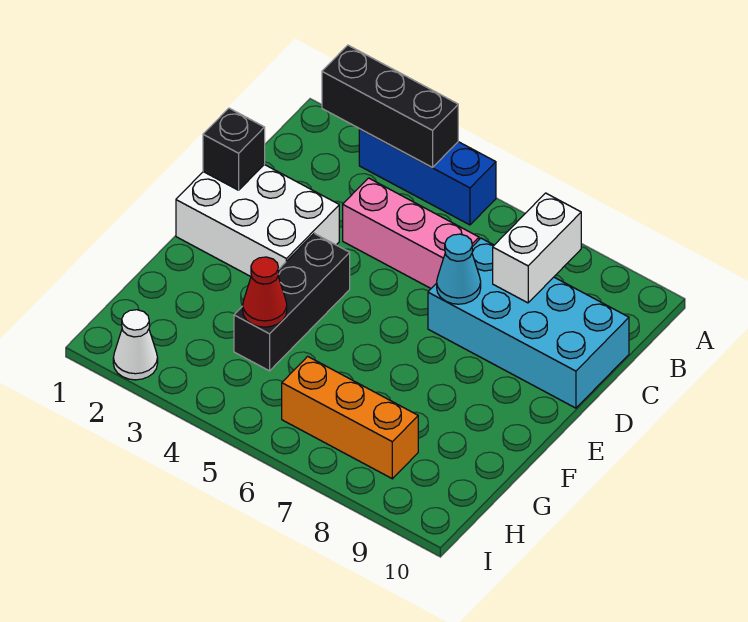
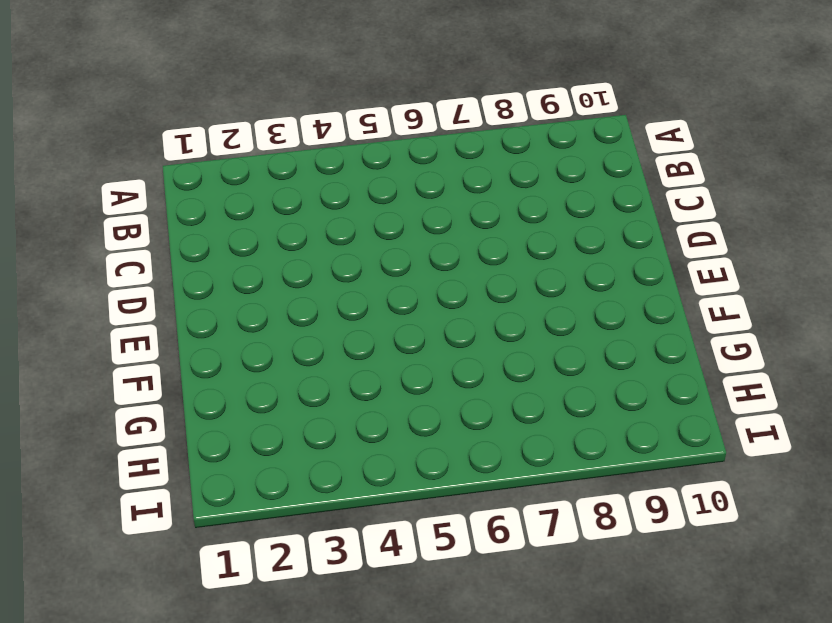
none -> blue 1x3 brick [359,129,496,225]
none -> pink 1x3 brick [343,178,479,288]
none -> cyan 2x4 brick [428,238,629,408]

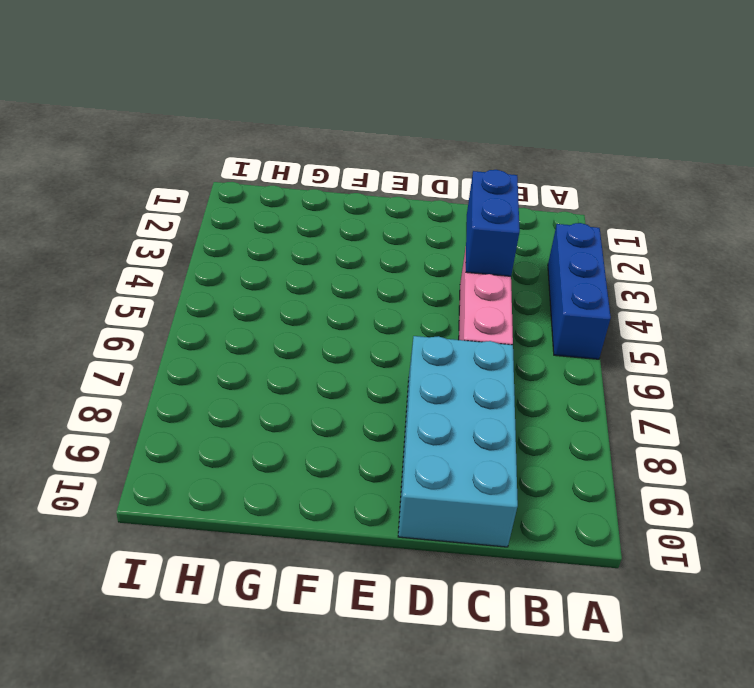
blue 1x2 brick [466,170,520,276] -> none
none -> white 2x3 brick [176,165,339,276]
none -> black 1x3 brick [234,233,350,371]
none -> orange 1x3 brick [282,356,418,479]

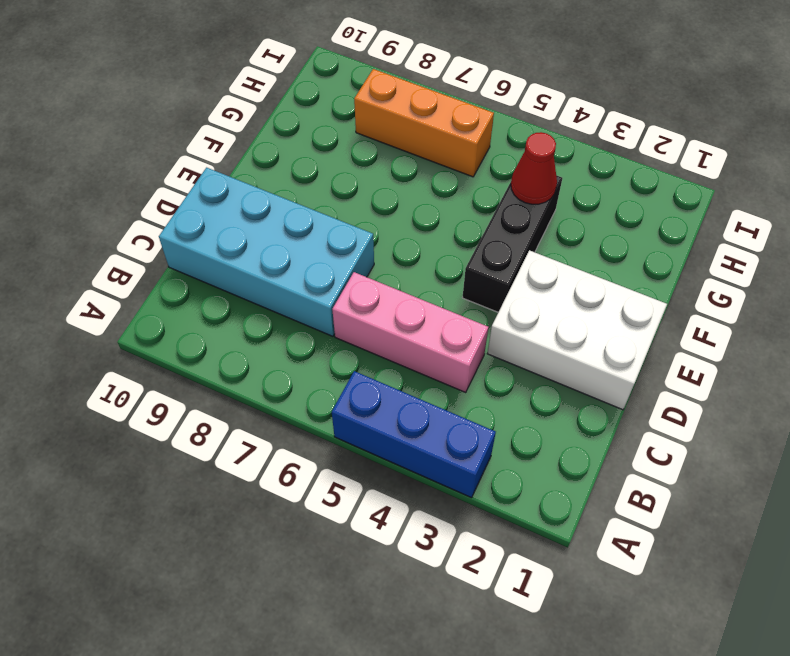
none -> white 1x1 cone [113,310,158,380]
none -> black 1x3 brick [322,45,458,167]
none -> white 1x2 brick [493,193,581,303]

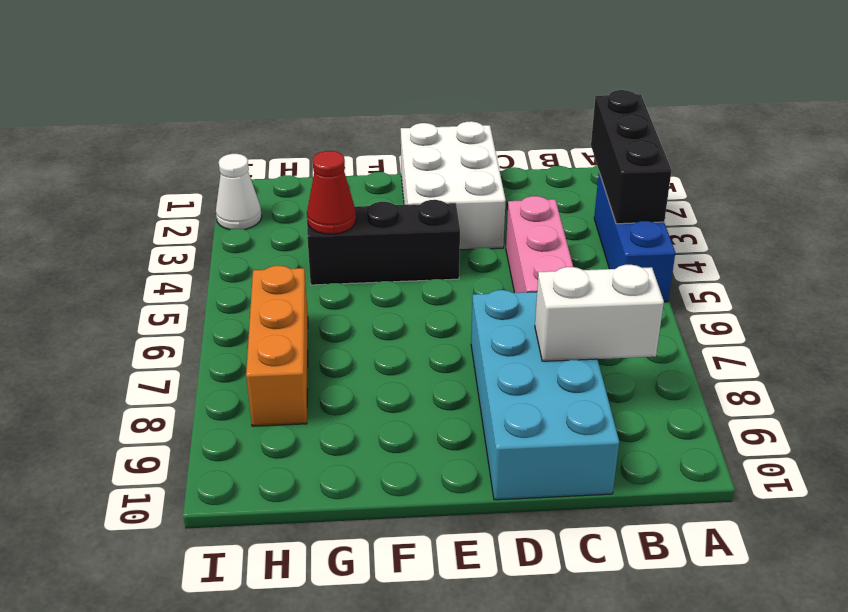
none -> black 1x1 brick [203,108,265,190]
none -> cyan 1x1 cone [437,234,481,304]

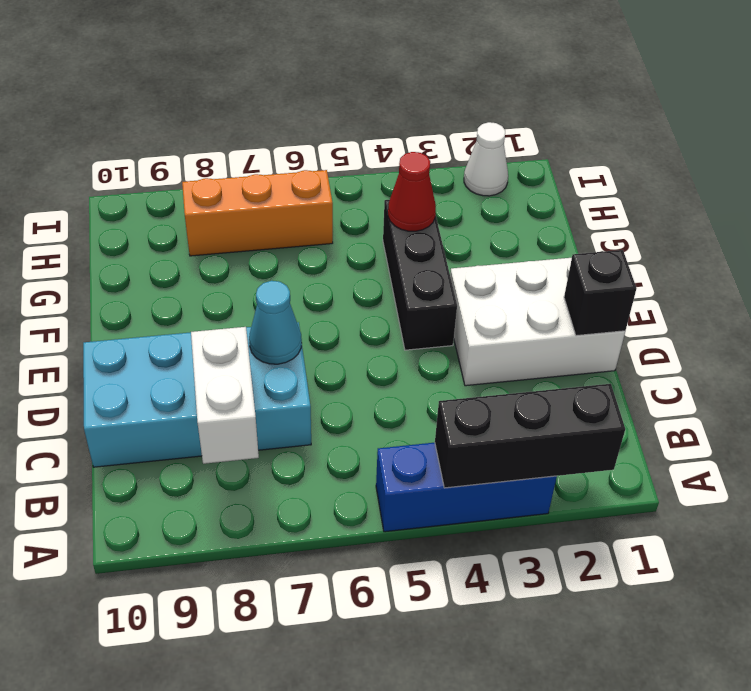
none -> pink 1x3 brick [343,178,479,288]

